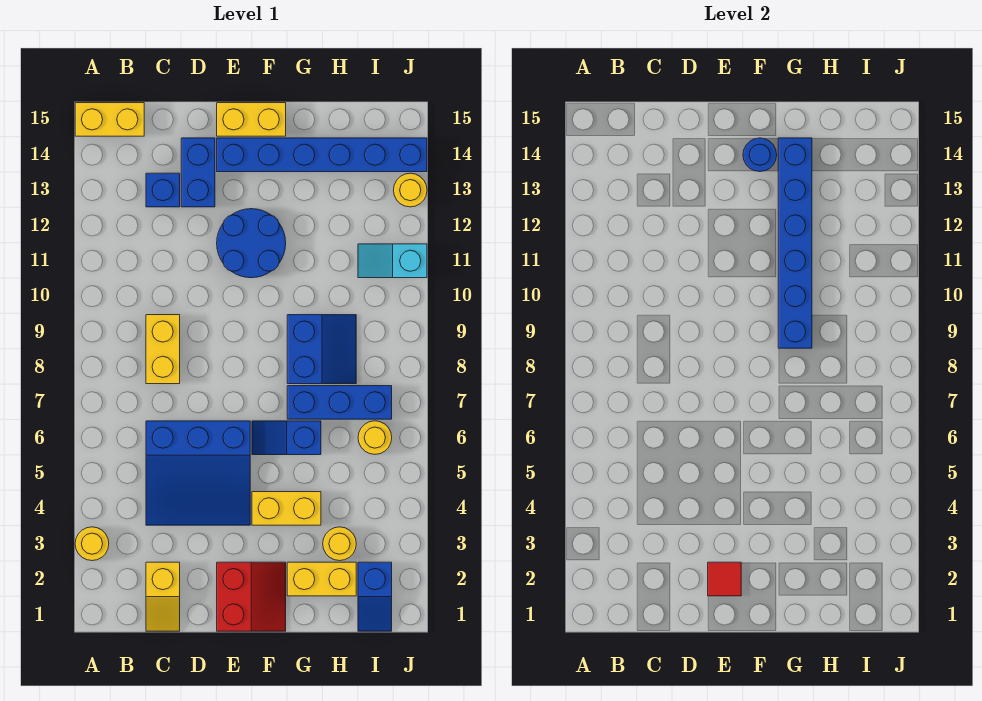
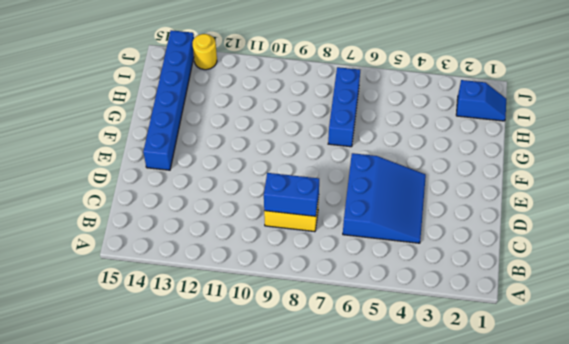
blue 1x2 brick [264,173,319,216] -> blue 1x2 brick moved to [181,138,215,207]
none -> yellow 1x1 round brick [75,527,109,561]
none -> yellow 1x2 brick [75,103,144,136]
none -> yellow 1x2 slope [146,562,180,631]

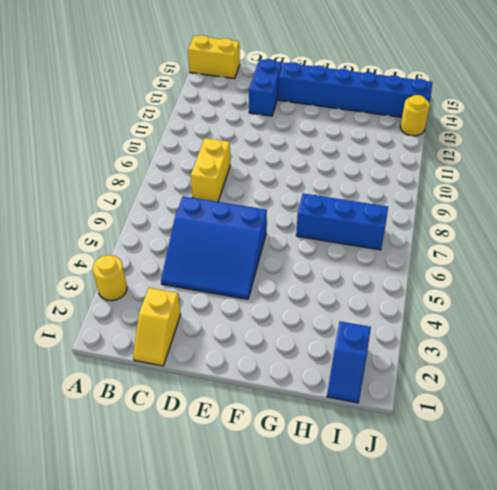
none -> blue 1x1 brick [146,173,180,207]
none -> red 2x2 slope [217,562,286,631]
none -> blue 2x2 round brick [217,209,286,278]

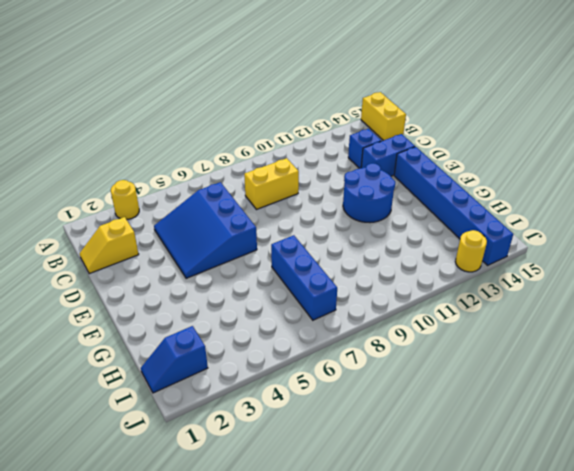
none -> red 2x2 slope [217,562,286,631]
none -> yellow 1x2 brick [217,103,286,136]
none -> yellow 1x2 brick [252,492,321,525]

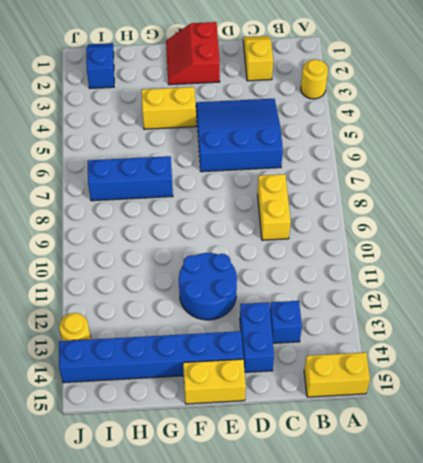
none -> blue 1x2 slope [252,421,321,455]
none -> yellow 1x2 brick [287,562,356,596]
none -> blue 2x2 slope [287,315,356,384]

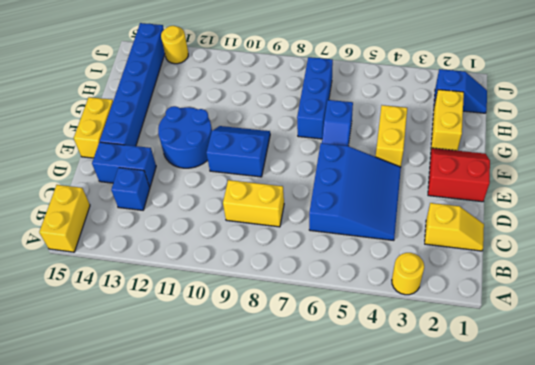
blue 2x2 slope [206,126,270,177] -> blue 2x2 slope moved to [287,315,356,384]
none -> yellow 1x1 round brick [323,527,356,561]
none -> yellow 1x1 round brick [358,421,392,454]
none -> cyan 1x2 slope [358,244,427,278]

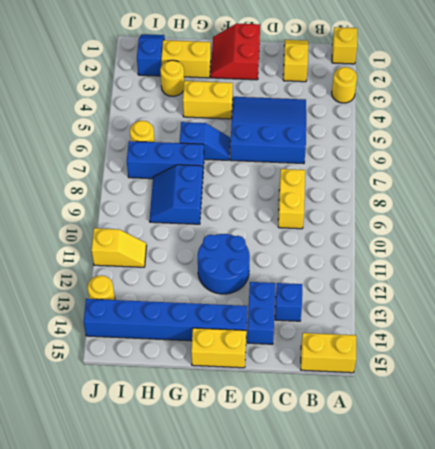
yellow 1x1 brick [332,27,357,64] -> none
yellow 1x2 slope [91,228,147,267] -> cyan 1x2 slope [358,244,427,278]
none -> red 1x1 tile [708,562,741,596]
none -> blue 1x1 round brick [743,138,777,172]
none -> blue 1x6 brick [778,138,812,348]

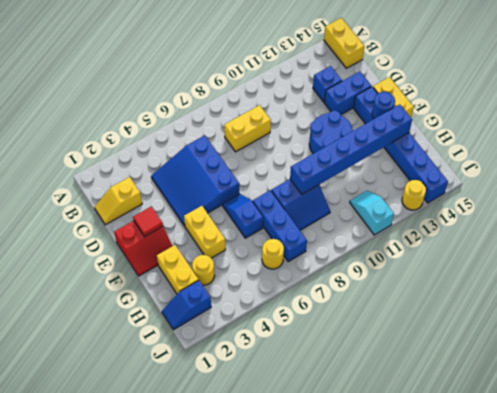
none -> yellow 1x1 round brick [75,527,109,561]

